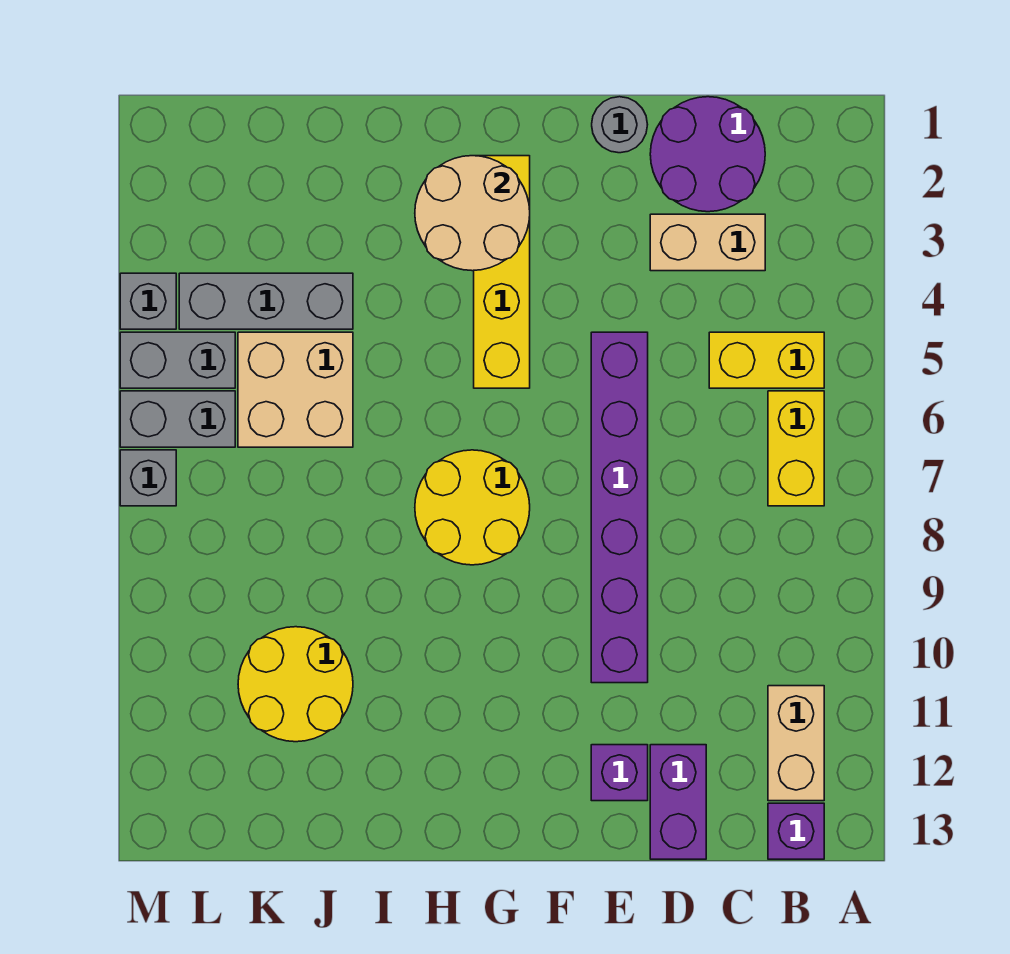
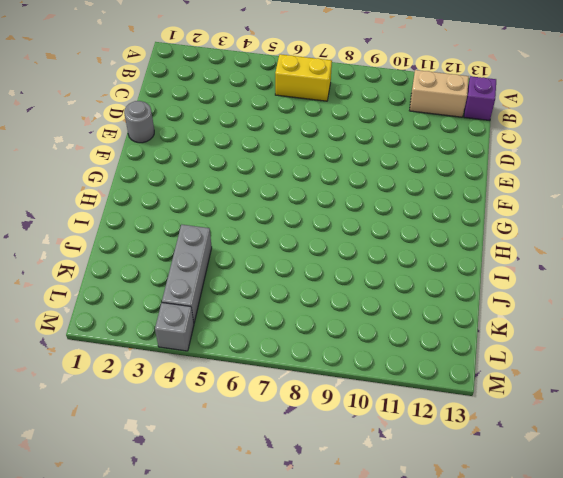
none -> yellow 1x2 brick [709,332,824,388]
none -> purple 2x2 round brick [650,97,765,212]
none -> tan 1x2 brick [650,214,765,271]

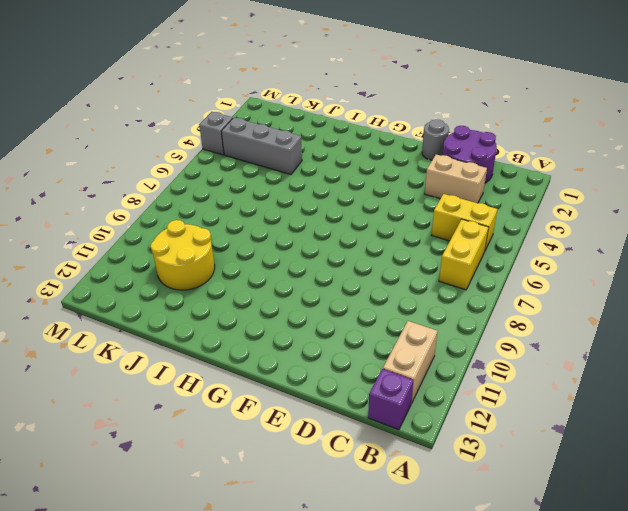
none -> purple 1x2 brick [650,745,706,859]
none -> purple 1x6 brick [591,332,648,683]
none -> purple 1x1 brick [591,745,648,801]

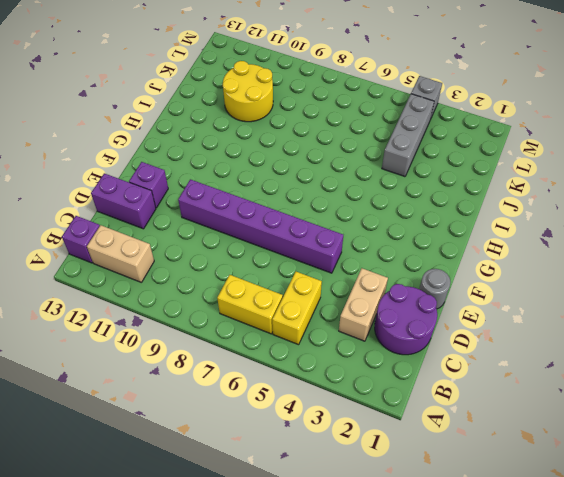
none -> yellow 1x4 brick [474,156,530,388]
none -> yellow 2x2 round brick [415,450,530,565]
none -> tan 2x2 brick [238,332,353,447]

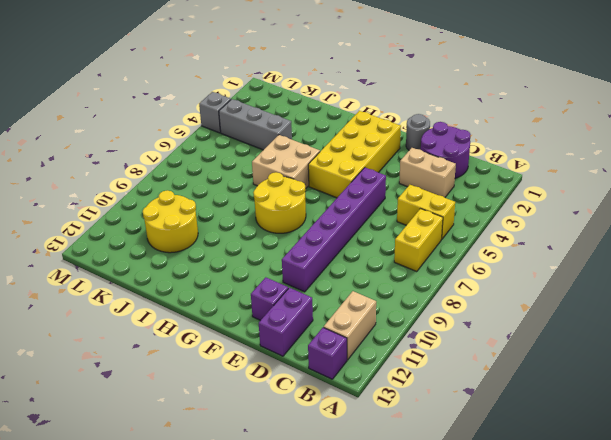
yellow 2x4 brick [308,111,401,198] -> yellow 1x4 brick [474,156,530,388]
tan 2x2 brick [252,135,320,189] -> tan 2x2 brick moved to [238,332,353,447]
none -> grey 1x2 brick [120,332,235,388]
none -> grey 1x2 brick [120,391,235,447]
none -> grey 1x1 brick [120,450,176,506]

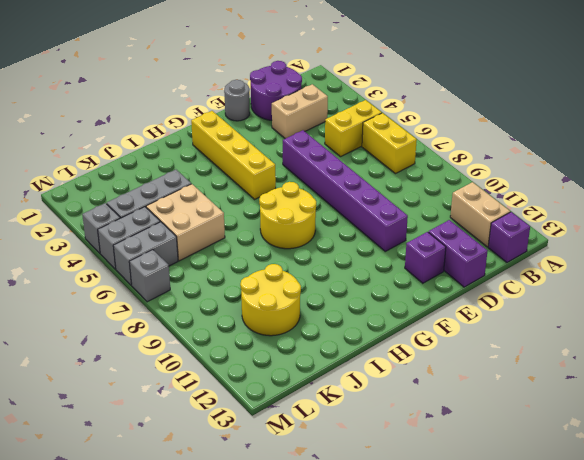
none -> tan 2x2 round brick [415,156,530,271]

